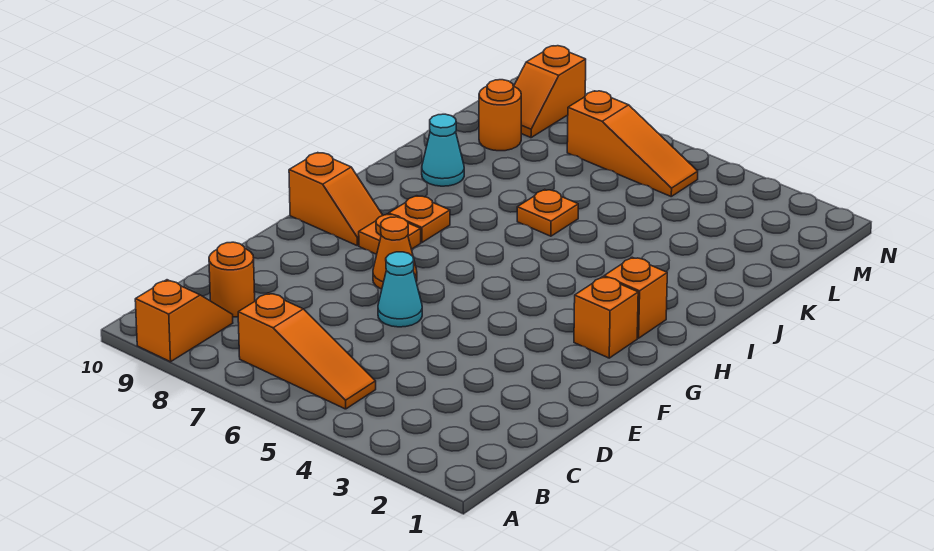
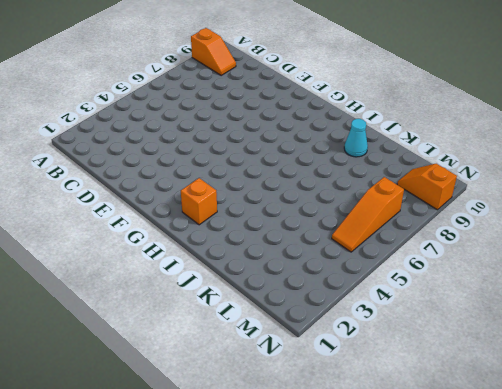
none -> orange 1x3 slope [238,293,376,409]
none -> orange 1x1 round brick [209,242,255,317]
none -> cyan 1x1 cone [378,252,422,327]

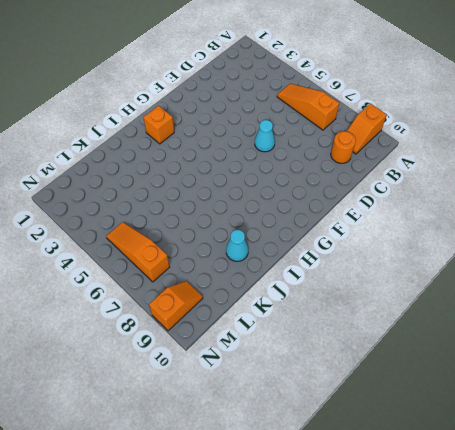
none -> orange 1x1 cone [373,217,417,289]
none -> orange 1x1 brick [574,277,638,358]
none -> orange 1x1 plate [359,214,421,254]

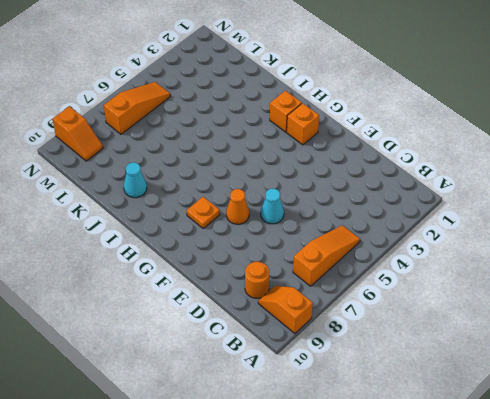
none -> orange 1x2 slope [289,153,383,246]
none -> orange 1x1 plate [389,196,450,242]
none -> orange 1x1 plate [517,190,578,236]

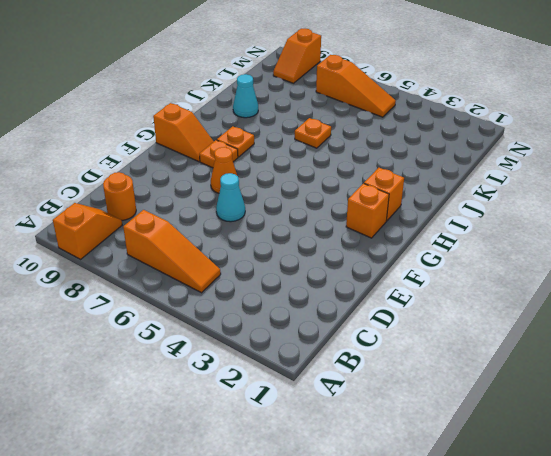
none -> orange 1x1 round brick [479,80,521,151]

